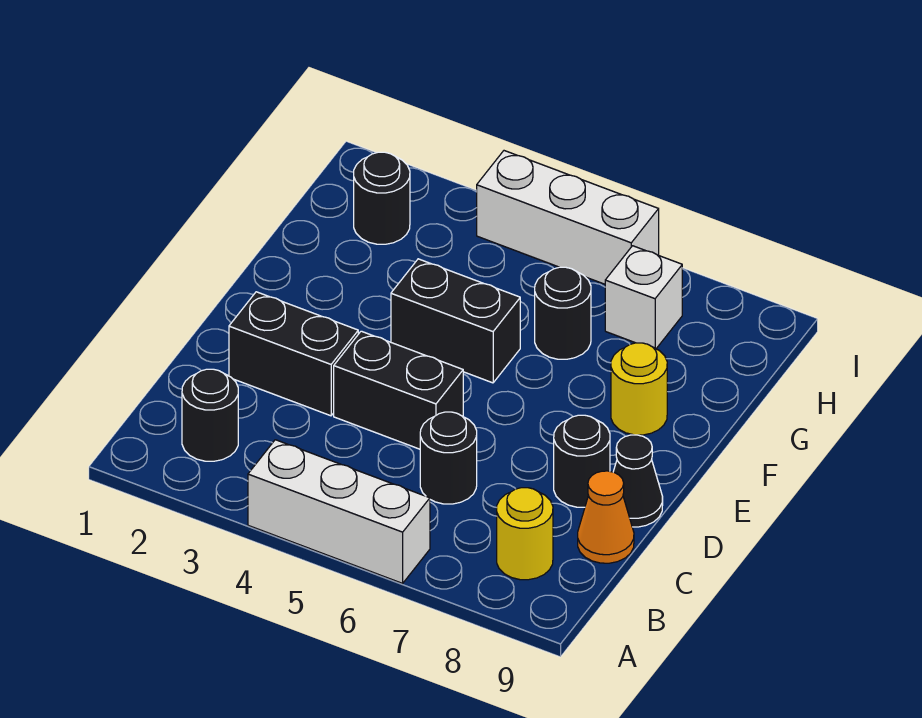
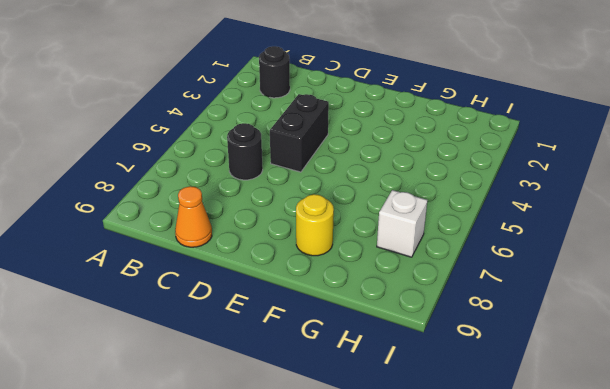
none -> white 1x3 brick [248,440,430,583]
none -> yellow 1x1 round brick [497,488,553,580]
none -> black 1x2 brick [229,292,358,416]

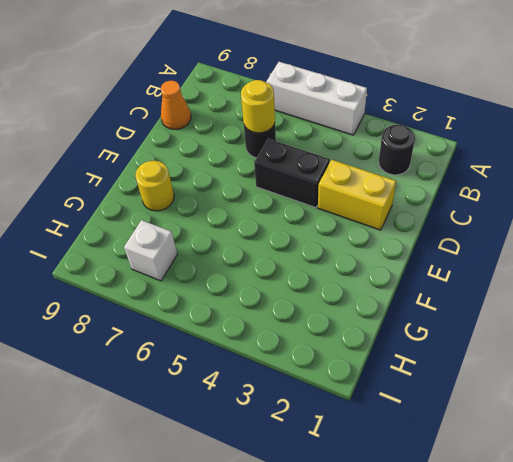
yellow 1x1 round brick [241,80,275,133] -> yellow 1x1 round brick moved to [497,488,553,580]
yellow 1x2 brick [318,160,396,230] -> black 1x2 brick [229,292,358,416]
none -> black 1x1 round brick [554,415,610,507]
none -> black 1x1 cone [613,435,663,527]
none -> black 1x2 brick [391,259,520,383]

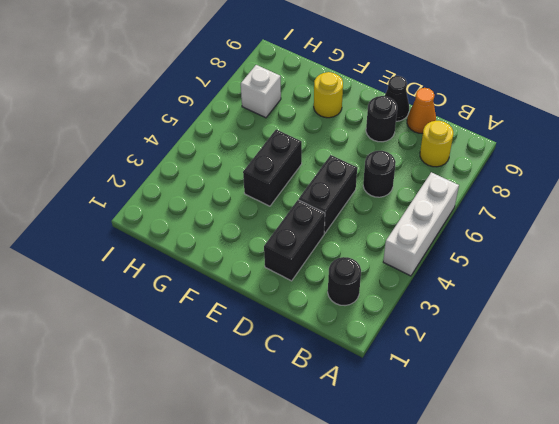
none -> black 1x1 round brick [535,267,591,359]
none -> black 1x1 round brick [354,152,410,244]
none -> white 1x3 brick [477,151,659,284]

